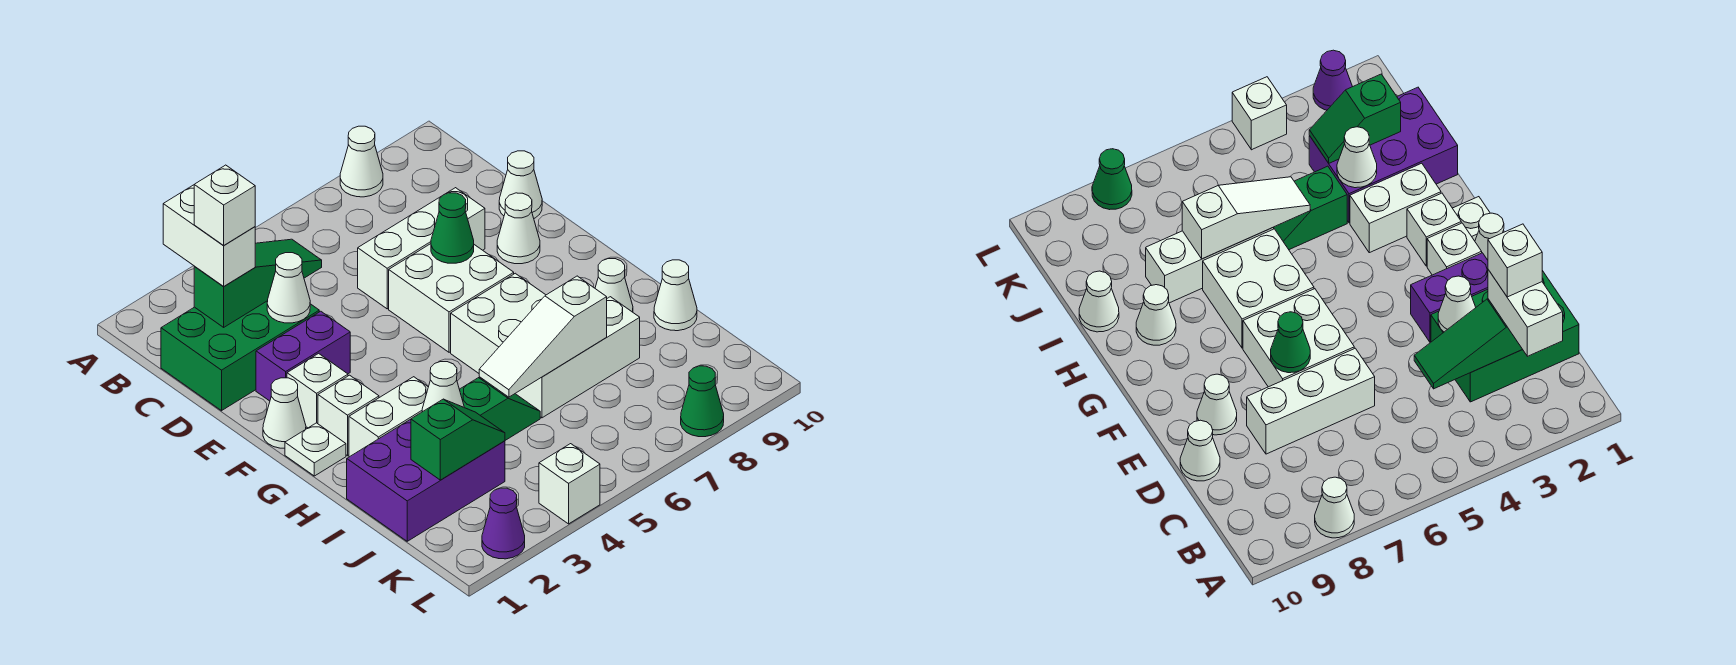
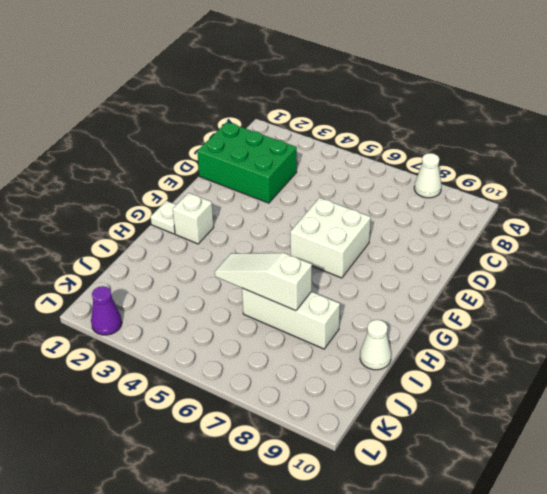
none -> white 1x3 brick [358,188,485,309]
none -> white 1x1 cone [499,151,542,218]
none -> purple 1x2 brick [256,311,350,401]

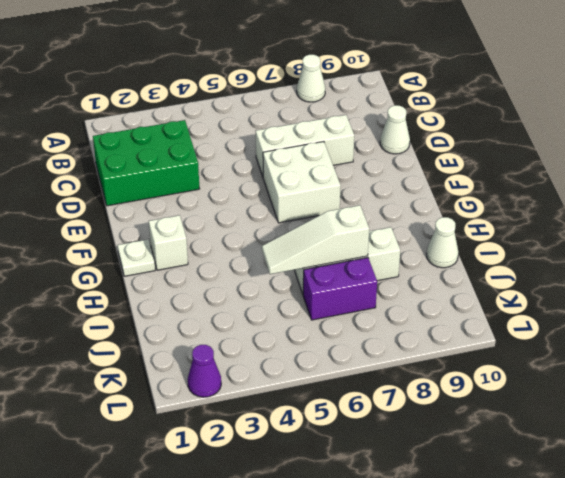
purple 1x2 brick [303,258,377,320] -> purple 1x2 brick moved to [256,311,350,401]
none -> white 1x1 cone [497,193,540,264]
none -> white 1x1 cone [263,378,306,448]
none -> white 1x1 brick [287,353,348,428]

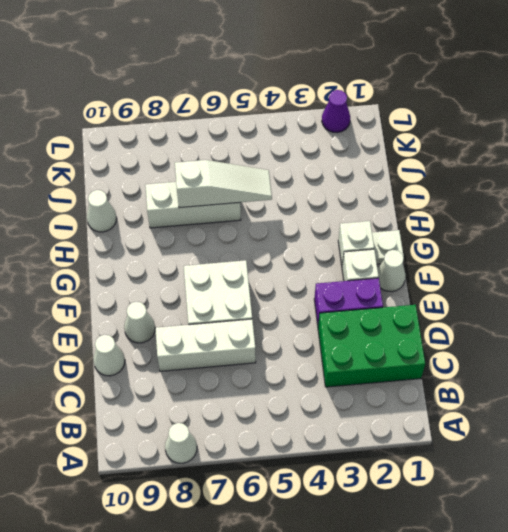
none -> white 2x2 brick [451,273,545,373]
none -> white 1x2 brick [349,377,428,457]
none -> white 1x1 cone [595,259,633,312]

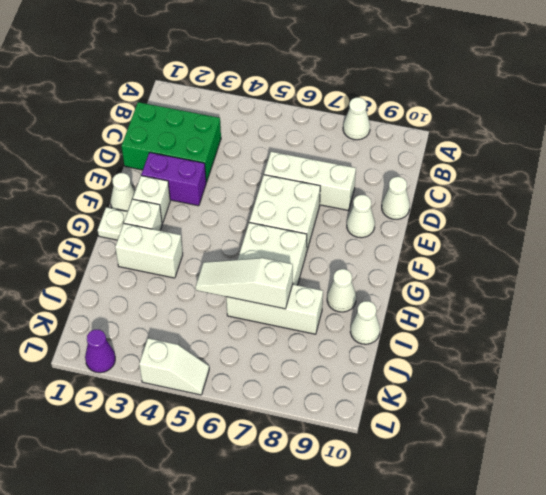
white 1x2 slope [139,338,209,395] -> white 1x1 brick [539,444,600,524]
none -> purple 2x3 brick [347,419,505,541]
none -> green 1x2 slope [459,378,540,440]
none -> green 1x1 cone [681,366,724,437]

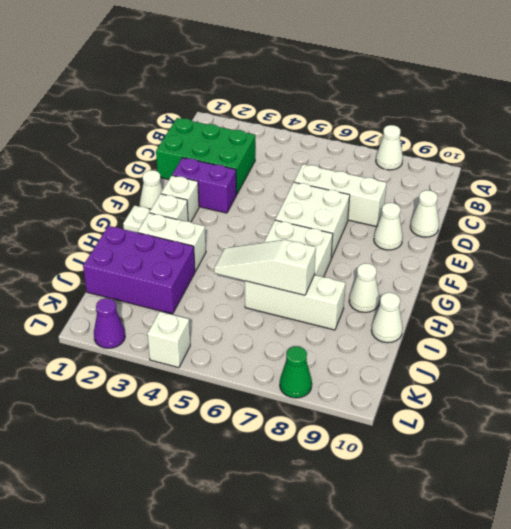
none -> green 1x2 slope [459,378,540,440]
none -> green 1x3 slope [194,239,322,327]
none -> white 1x1 cone [267,253,310,323]

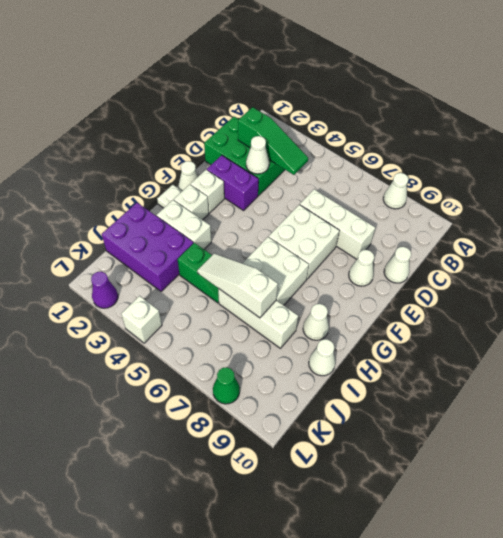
none -> green 1x1 cone [431,193,474,263]
none -> white 1x1 cone [422,362,464,412]
none -> green 1x2 slope [411,399,505,480]

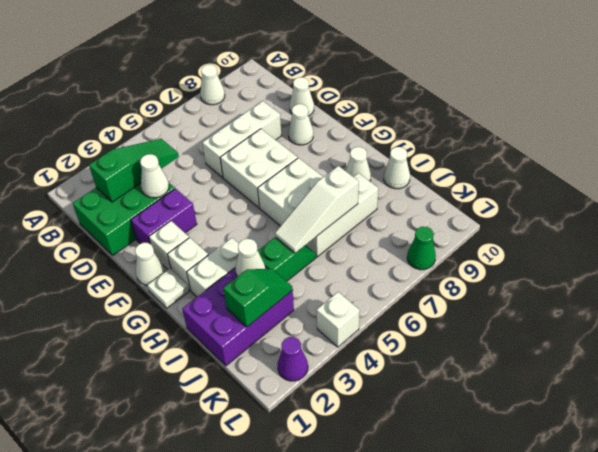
none -> green 1x1 cone [431,193,474,263]
none -> white 1x2 brick [163,185,255,287]
none -> white 1x1 brick [194,165,255,246]

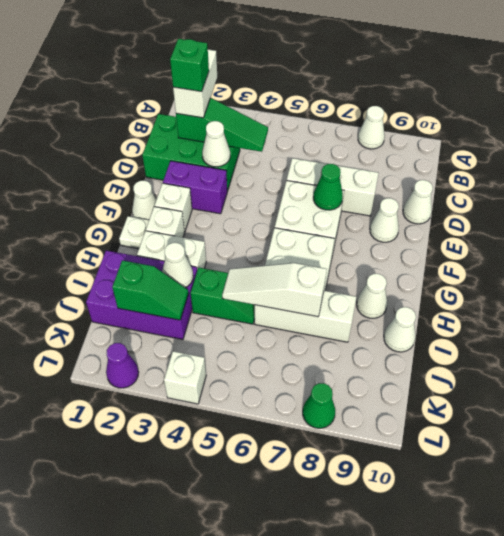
green 1x1 brick [170,39,209,92] -> white 1x1 brick [194,165,255,246]

